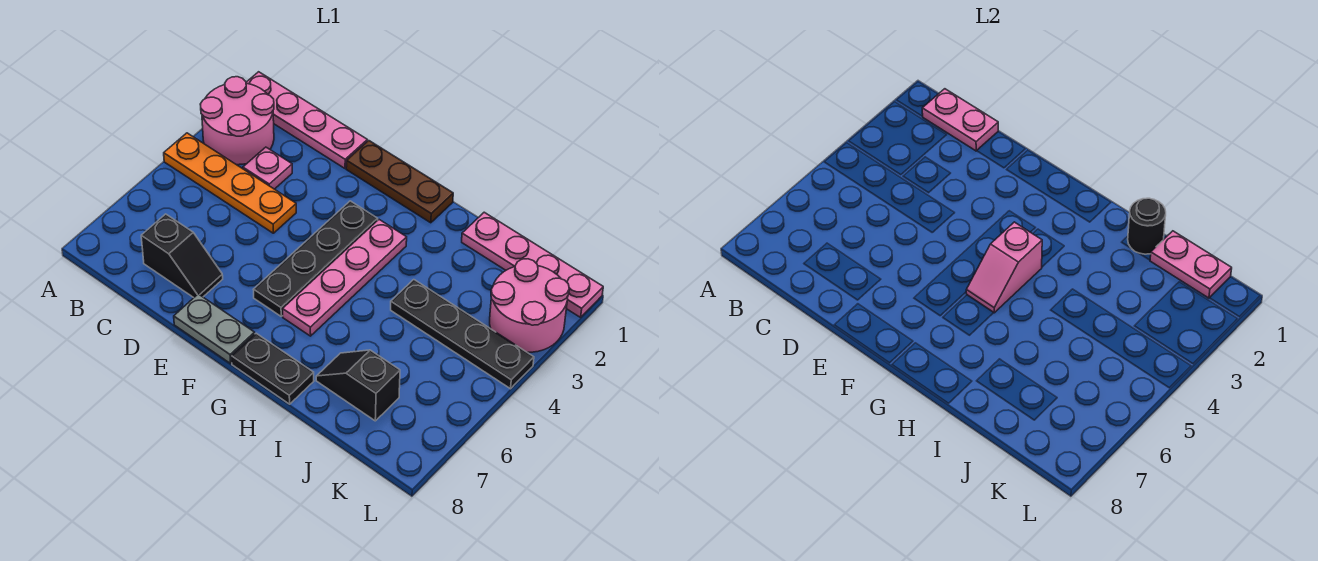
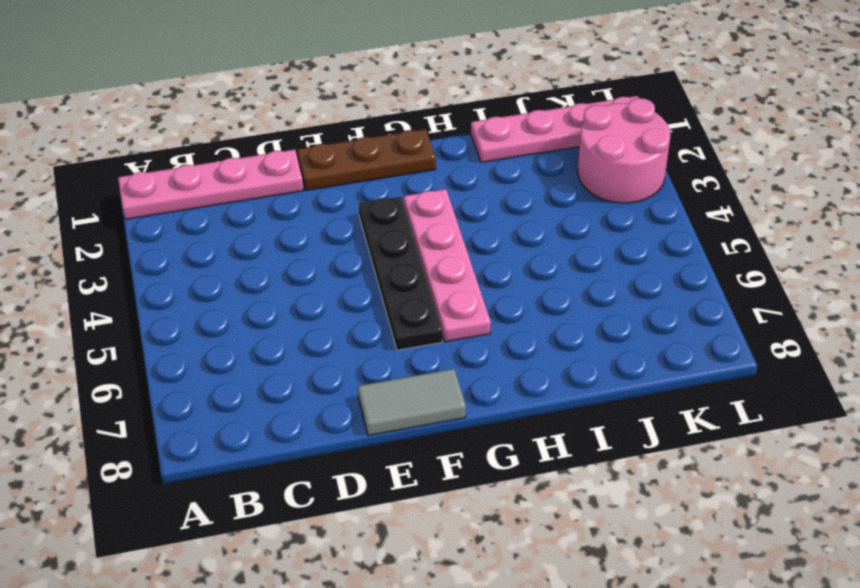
grey 1x2 tile [358,369,466,436] -> grey 1x2 plate [174,294,255,364]
none -> pink 2x2 round brick [200,77,274,165]
none -> orange 1x4 plate [164,133,296,233]
none -> pink 1x1 plate [243,147,292,189]

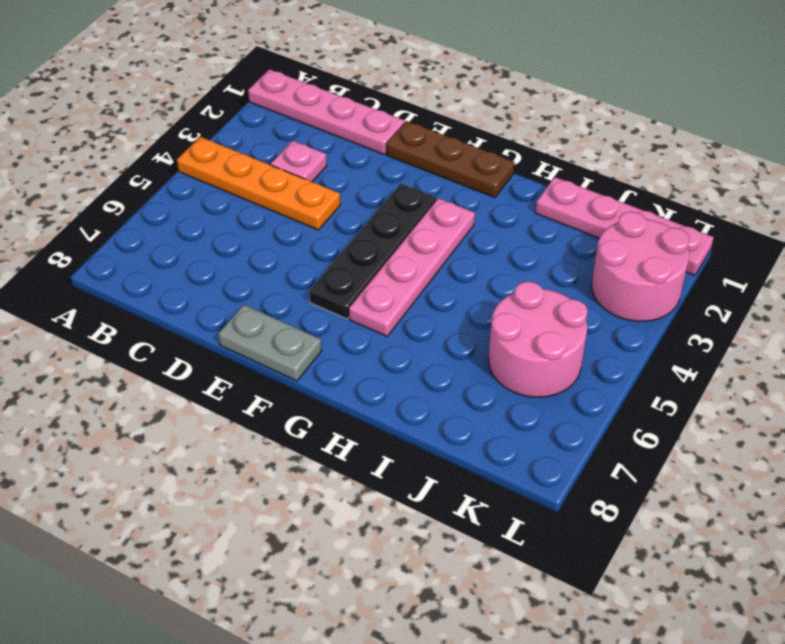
pink 2x2 round brick [488,281,588,397] -> pink 2x2 round brick moved to [200,77,274,165]
none -> black 1x2 slope [141,214,223,298]
none -> black 1x2 plate [232,333,314,404]
none -> black 1x4 plate [391,280,534,389]

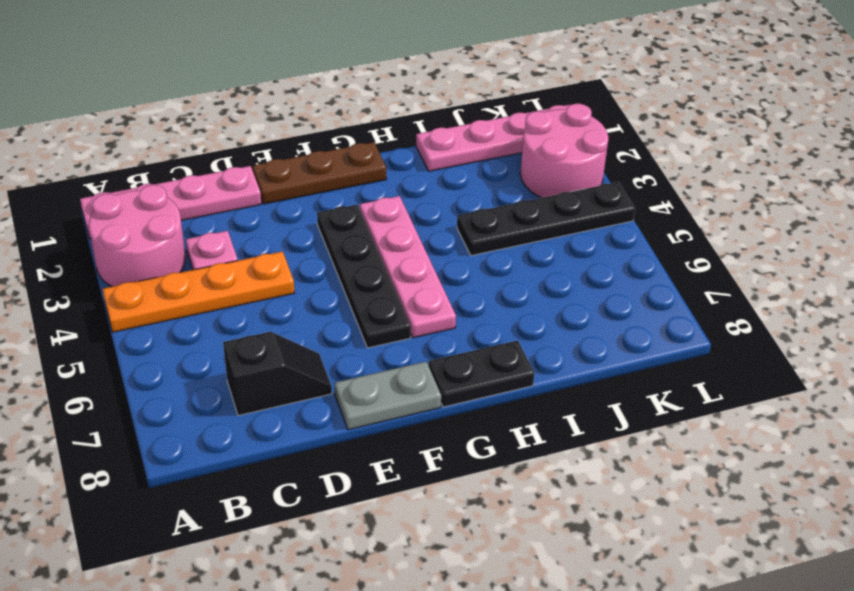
none -> black 1x2 slope [316,350,400,421]
none -> pink 1x2 plate [922,89,998,151]
none -> pink 1x2 slope [966,222,1042,313]

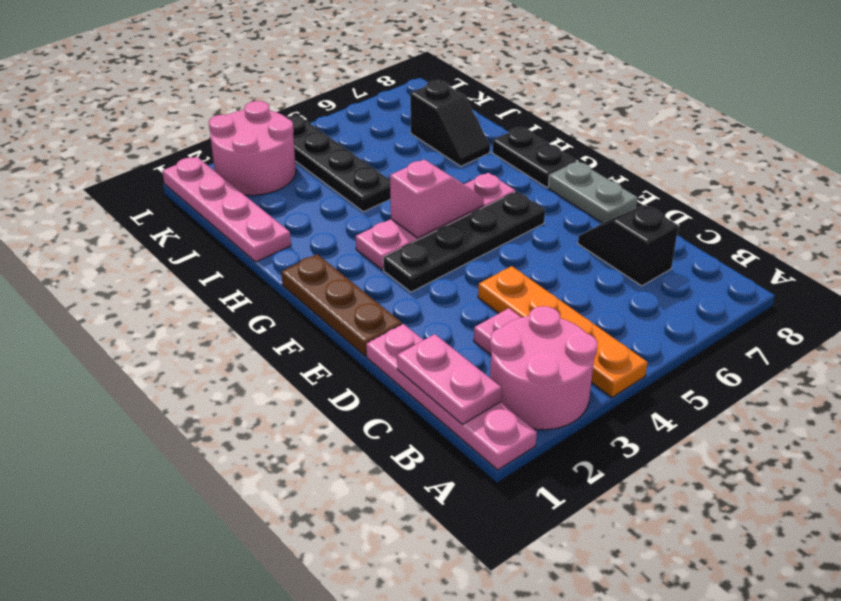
none -> black 1x1 round brick [1128,198,1166,254]
none -> pink 1x2 plate [1150,231,1232,298]

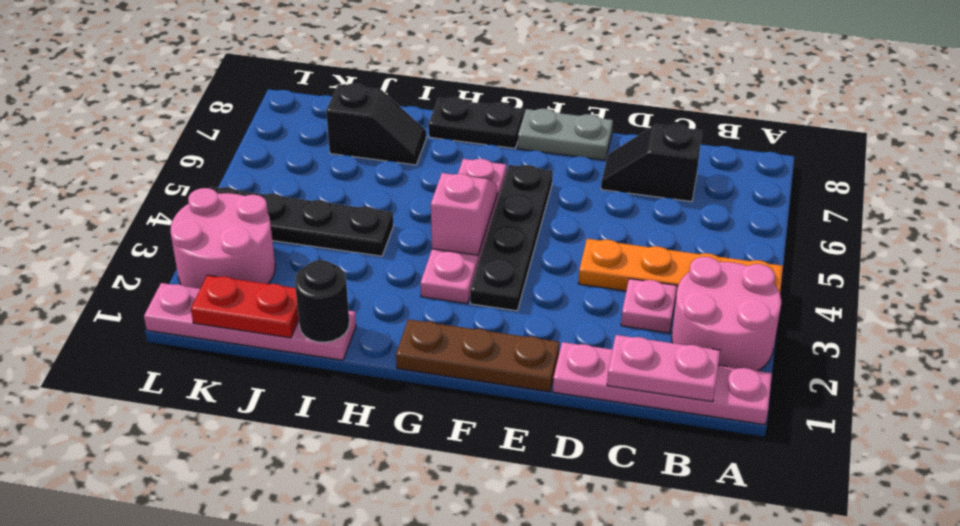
red 1x2 plate [191,275,299,338] -> pink 1x2 plate [1150,231,1232,298]

